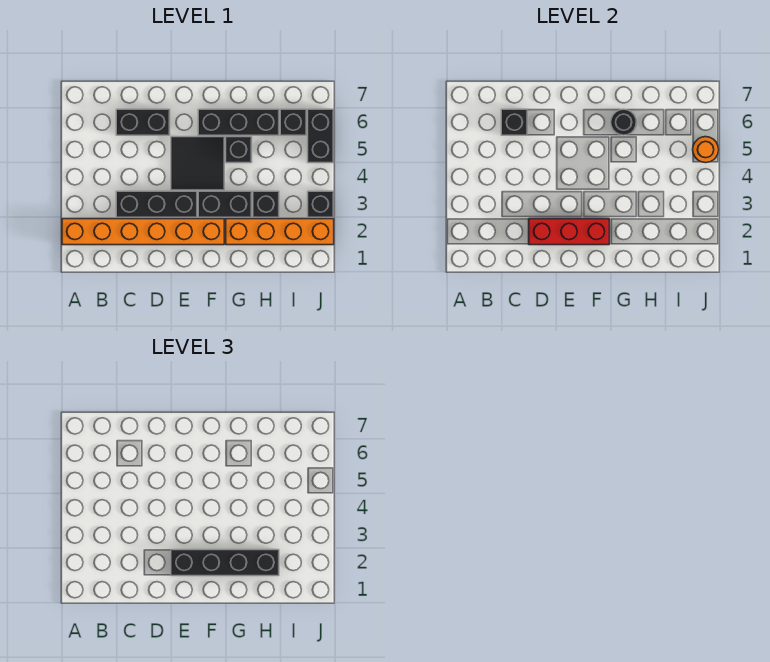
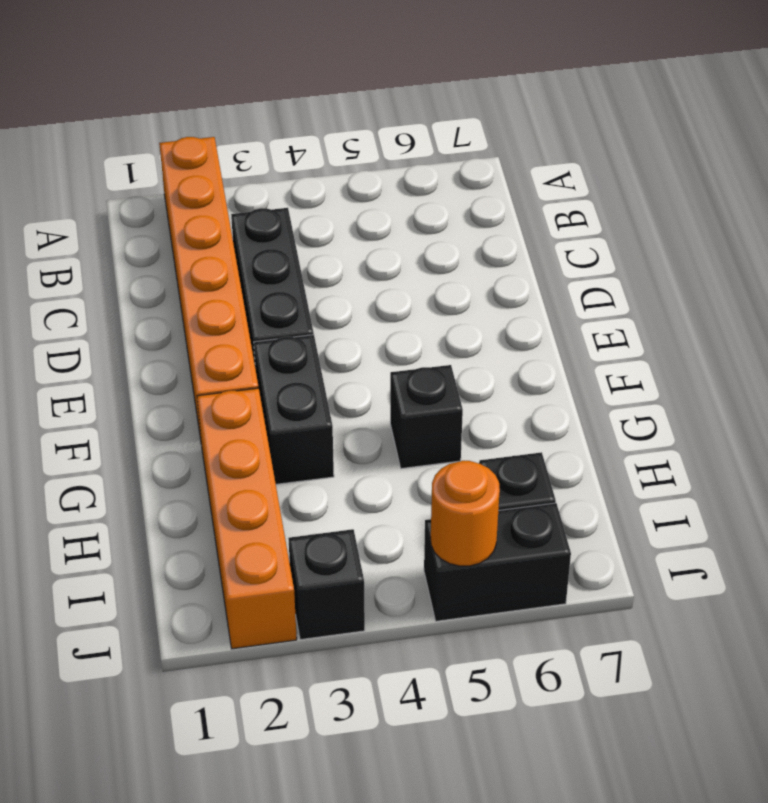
none -> black 1x2 brick [116,109,170,135]
none -> black 2x2 tile [171,137,224,190]
none -> black 1x3 brick [198,109,279,135]

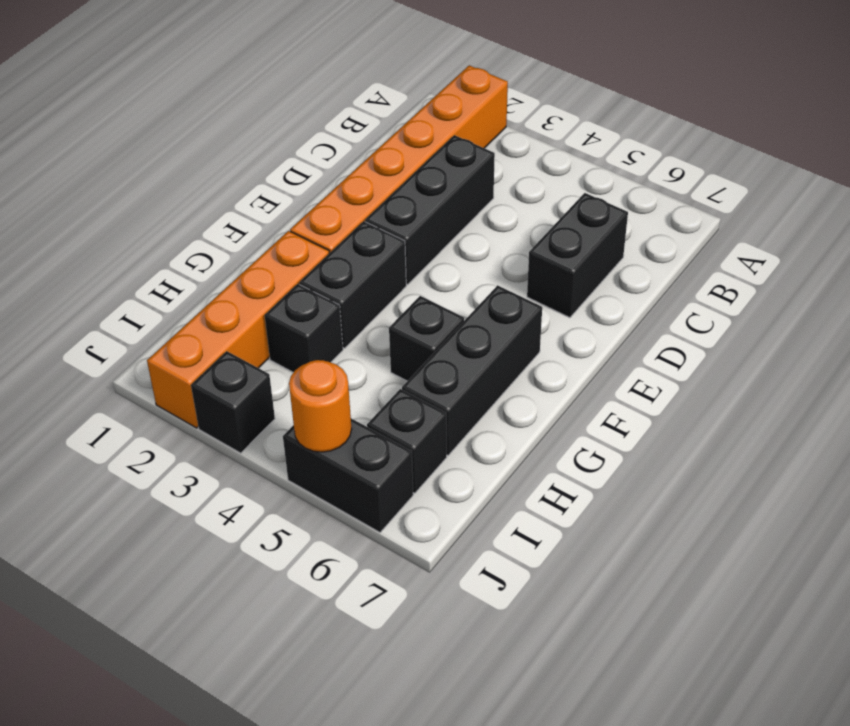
none -> black 2x2 tile [171,137,224,190]
none -> black 1x1 brick [501,109,527,135]
none -> red 1x3 brick [529,219,609,245]

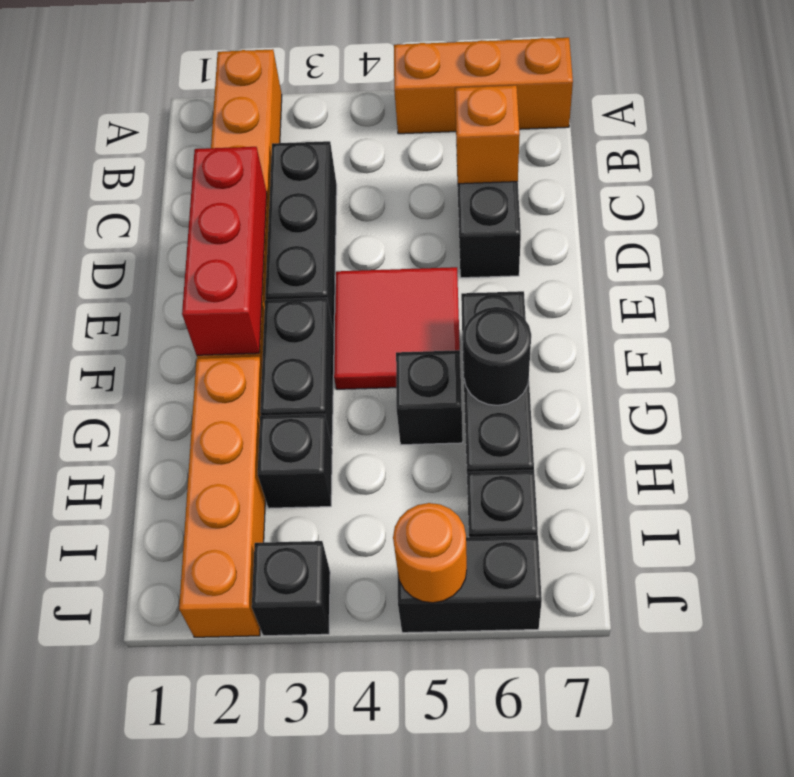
orange 1x3 brick [394,38,573,134] -> none
orange 1x1 brick [455,85,520,184] -> black 1x1 brick [501,109,527,135]
red 2x2 tile [334,267,460,389] -> black 2x2 tile [171,137,224,190]
none -> black 1x4 brick [171,550,279,576]

